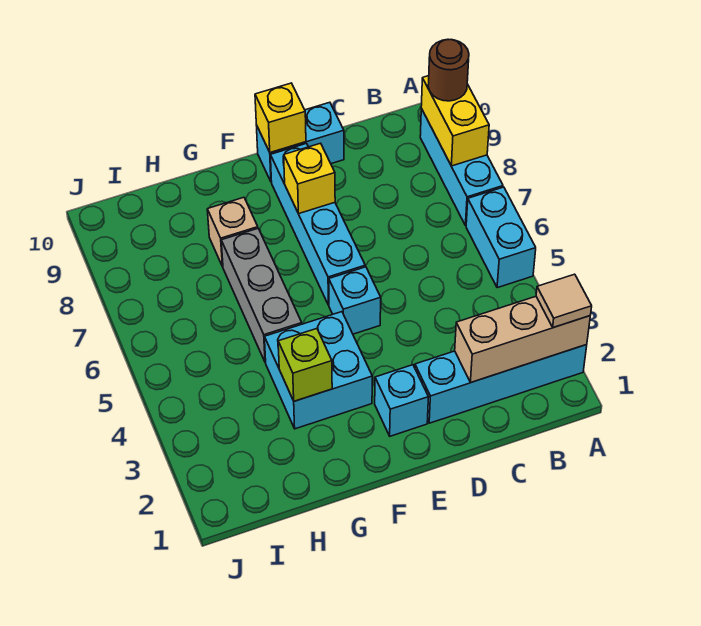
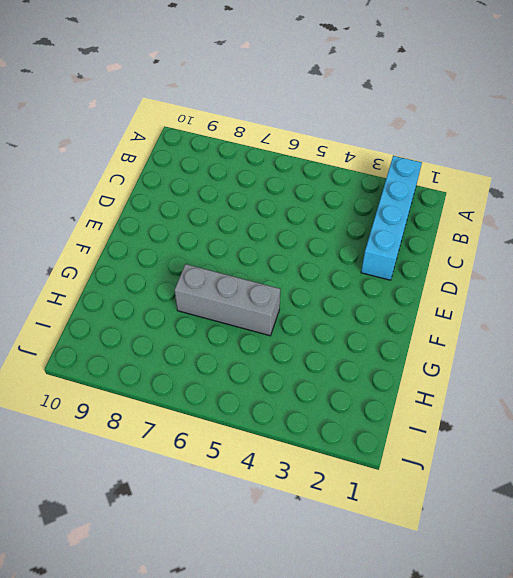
none -> cyan 1x2 brick [466,187,536,288]
none -> cyan 1x3 brick [420,109,503,226]
none -> cyan 1x2 brick [256,102,344,182]

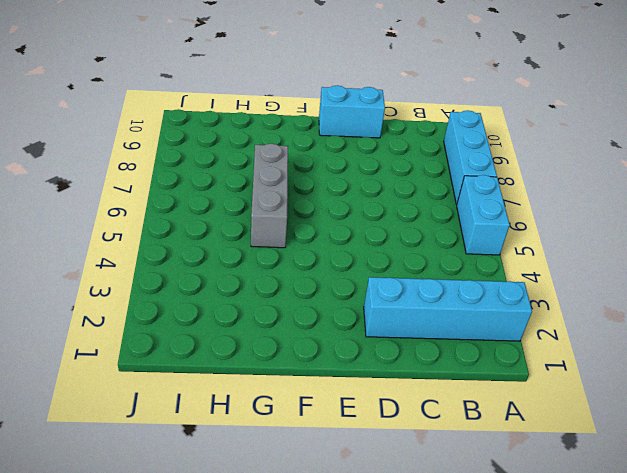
none -> cyan 1x1 brick [375,365,428,436]
none -> cyan 1x1 brick [329,267,381,334]
none -> cyan 1x4 brick [271,144,365,305]

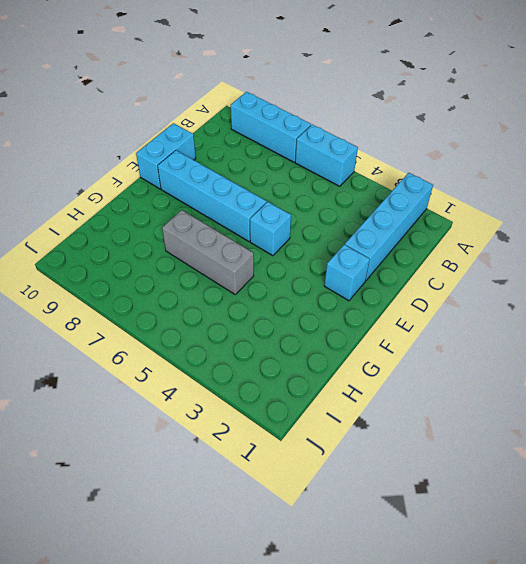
none -> cyan 2x2 brick [265,312,372,429]
none -> tan 1x1 brick [207,197,258,267]
none -> tan 1x3 brick [455,297,590,383]

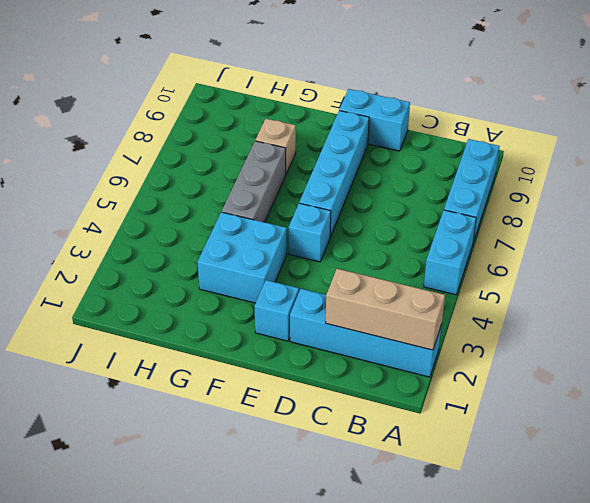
none -> yellow 1x2 brick [421,76,489,166]
none -> yellow 1x1 brick [284,143,335,214]
none -> yellow 1x1 brick [255,83,306,153]

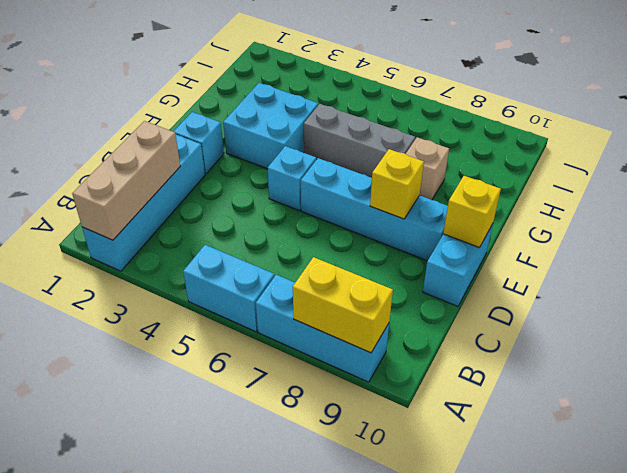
none -> lime 1x1 brick [278,329,332,401]
none -> tan 1x1 tile [536,274,592,328]
none -> brown 1x1 round brick [428,40,469,101]

